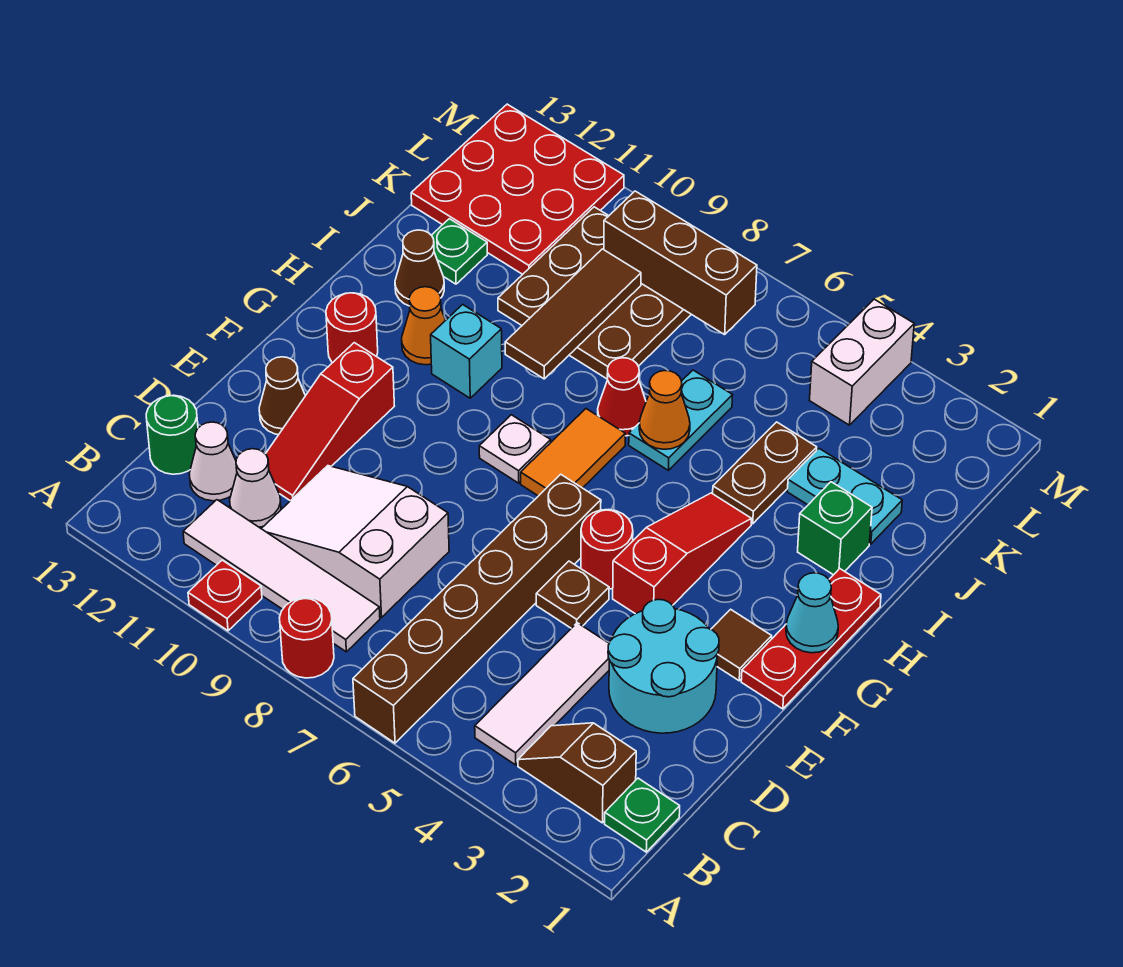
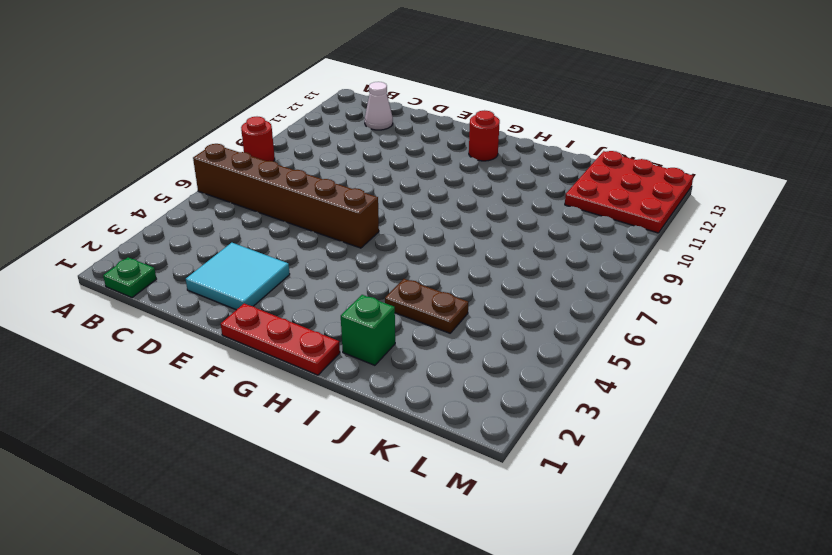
cyan 2x2 tile [186,243,290,310] -> cyan 2x2 round brick [608,599,719,733]
none -> red 1x1 plate [188,560,262,631]
none -> brown 1x2 slope [518,723,636,823]
none -> white 1x3 tile [475,623,609,765]
none -> white 1x4 tile [183,500,380,652]

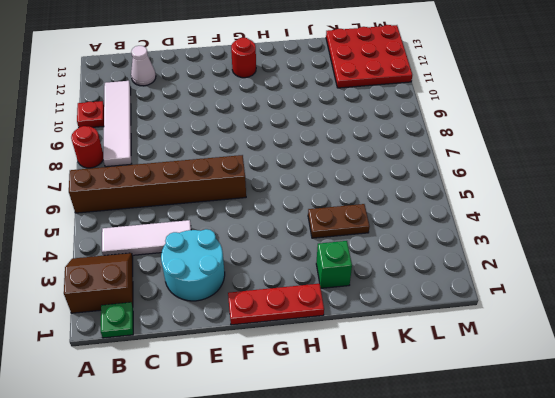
brown 2x2 slope [64,253,133,313] -> brown 1x2 slope [518,723,636,823]
none -> white 2x3 slope [261,466,449,617]
none -> white 1x1 cone [230,449,281,527]
none -> green 1x1 round brick [146,395,198,474]
none -> red 1x3 slope [266,343,394,501]

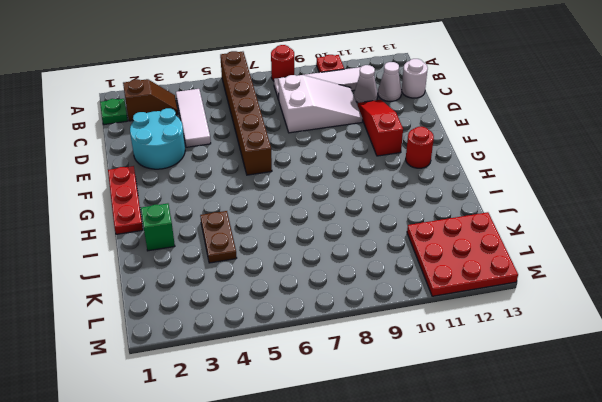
white 1x1 round brick [402,59,428,98] -> green 1x1 round brick [146,395,198,474]
none -> brown 1x1 plate [536,561,609,628]
none -> brown 1x1 cone [259,357,305,435]
none -> brown 1x1 tile [711,609,772,681]
none -> red 1x3 slope [613,493,751,614]

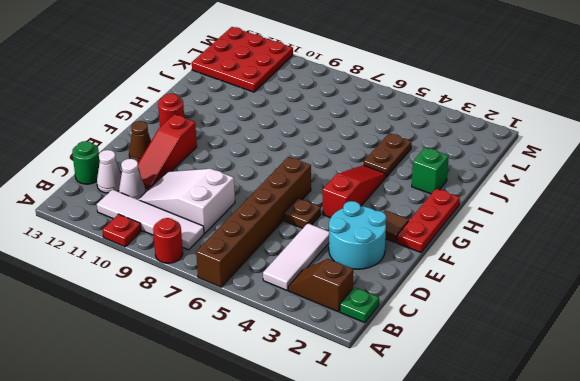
none -> red 1x1 round brick [581,510,633,589]
none -> orange 1x2 tile [521,409,625,496]
none -> white 1x1 plate [479,415,551,483]
none -> cyan 1x1 brick [431,304,502,398]

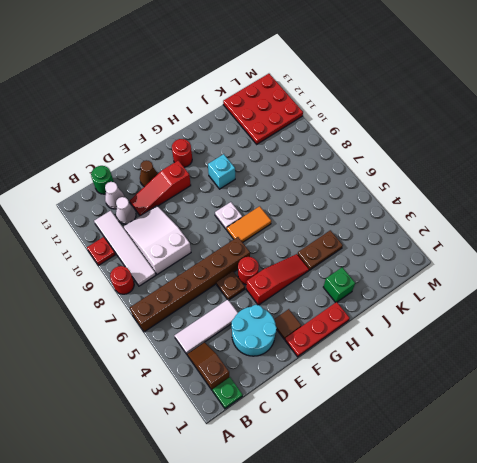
none -> orange 1x1 cone [402,287,445,365]
none -> cyan 1x2 plate [629,370,733,470]
none -> red 1x1 cone [598,358,646,436]
none -> brown 1x1 cone [395,230,444,306]

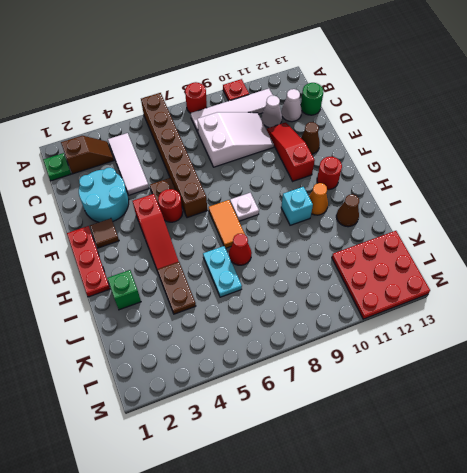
none -> cyan 1x2 plate [787,449,902,544]
none -> brown 3x3 plate [498,207,691,379]
none -> green 1x1 plate [431,219,487,284]
none -> white 1x2 brick [810,299,914,425]

